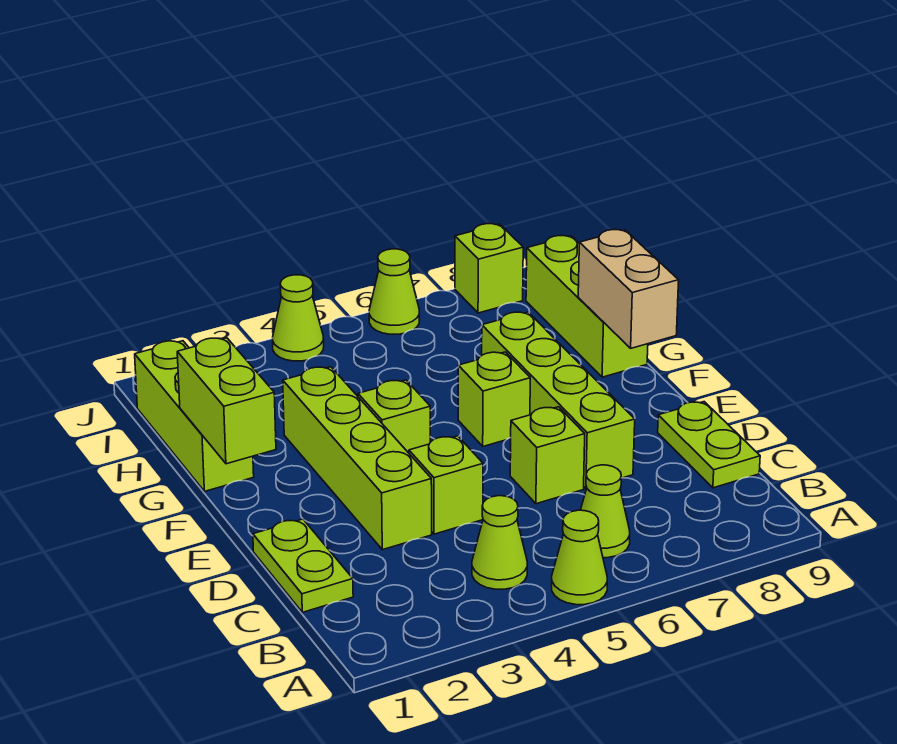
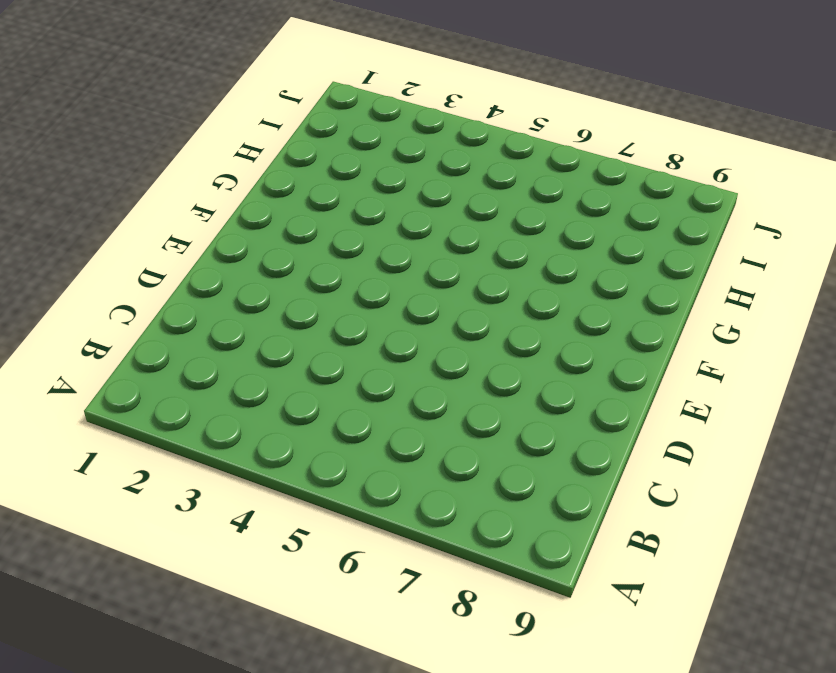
none -> lime 1x1 cone [552,510,607,605]
none -> lime 1x1 cone [472,496,527,589]
none -> lime 1x1 cone [581,465,630,558]

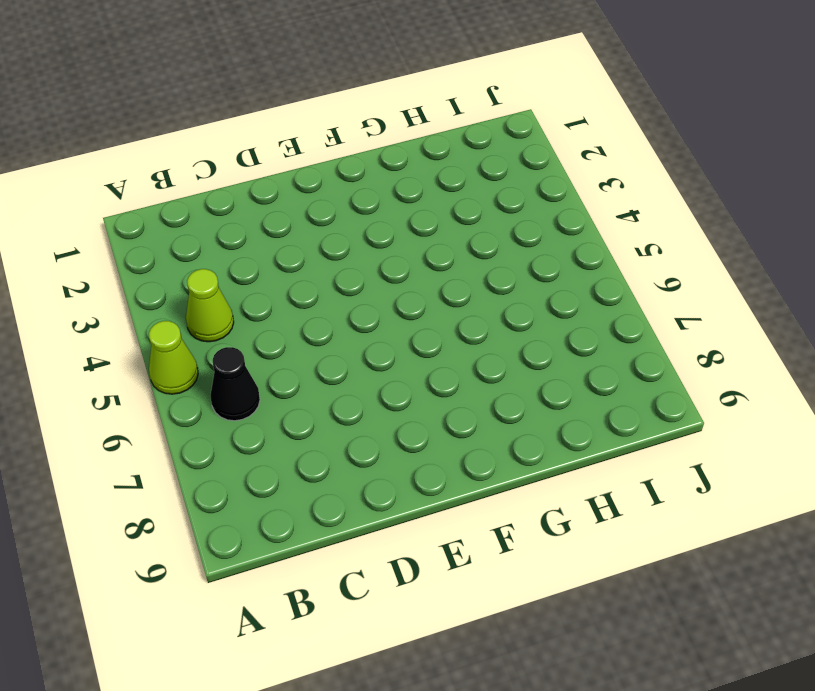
black 1x1 cone [211,347,260,421] -> lime 1x1 cone [581,465,630,558]
none -> lime 1x2 plate [253,519,353,612]
none -> lime 1x2 plate [658,402,760,488]
none -> lime 1x4 brick [283,367,432,550]

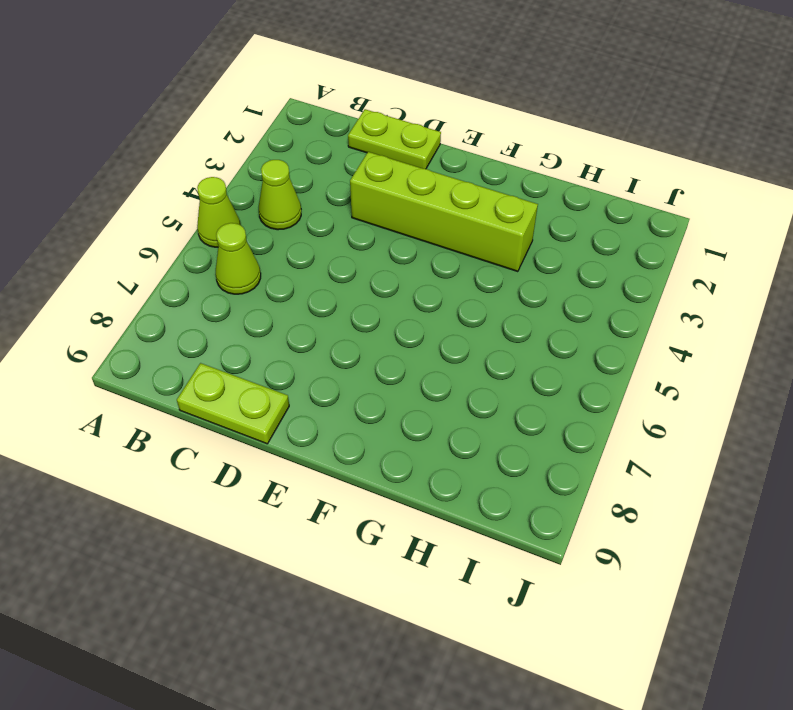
none -> lime 1x1 brick [409,436,483,534]
none -> lime 1x1 brick [510,407,585,504]
none -> lime 1x4 brick [482,312,635,489]

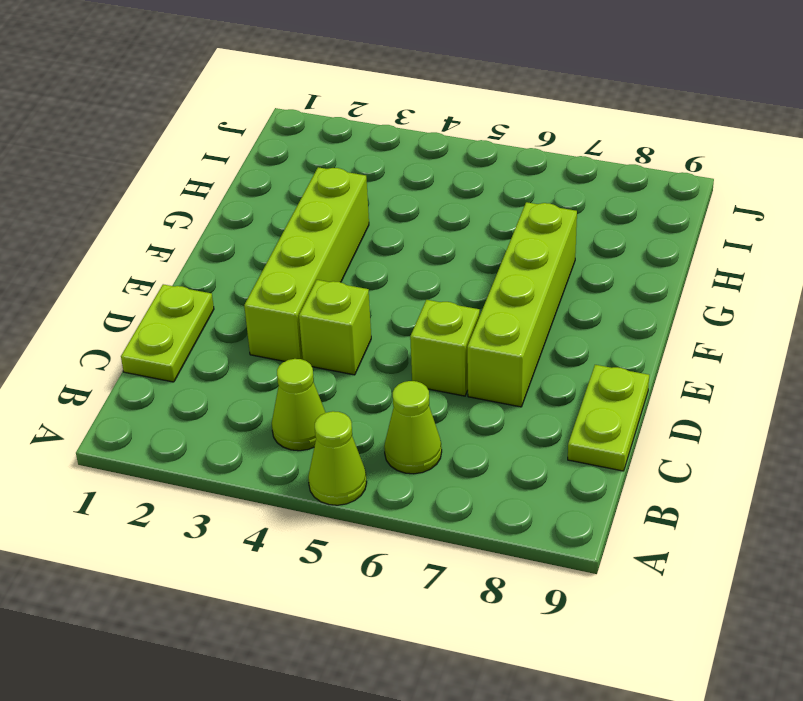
none -> lime 1x1 brick [358,380,430,453]
none -> lime 1x1 brick [458,352,530,446]
none -> lime 1x3 brick [135,341,254,491]

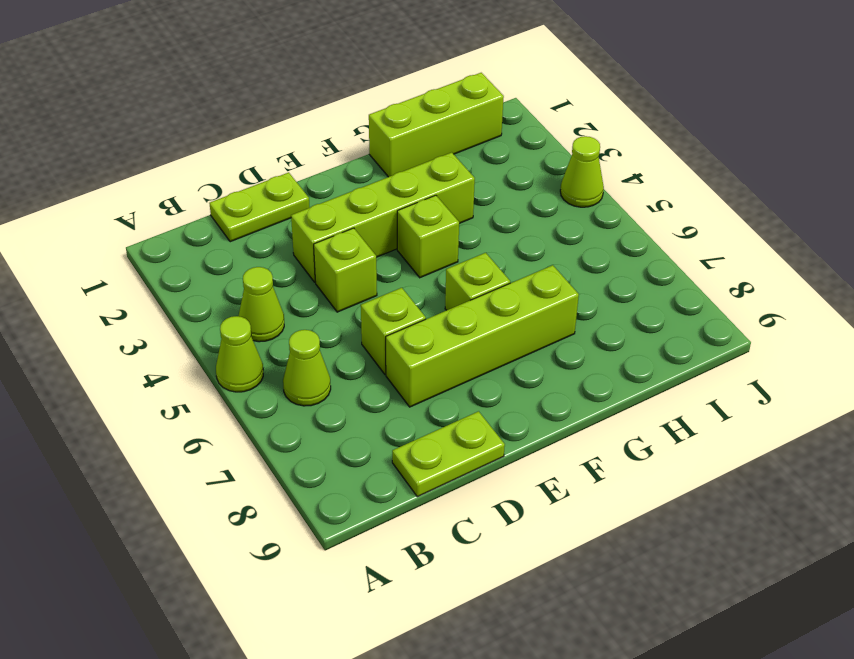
none -> lime 1x3 brick [526,236,648,377]
none -> lime 1x1 cone [369,249,419,334]
none -> lime 1x1 brick [455,224,523,313]

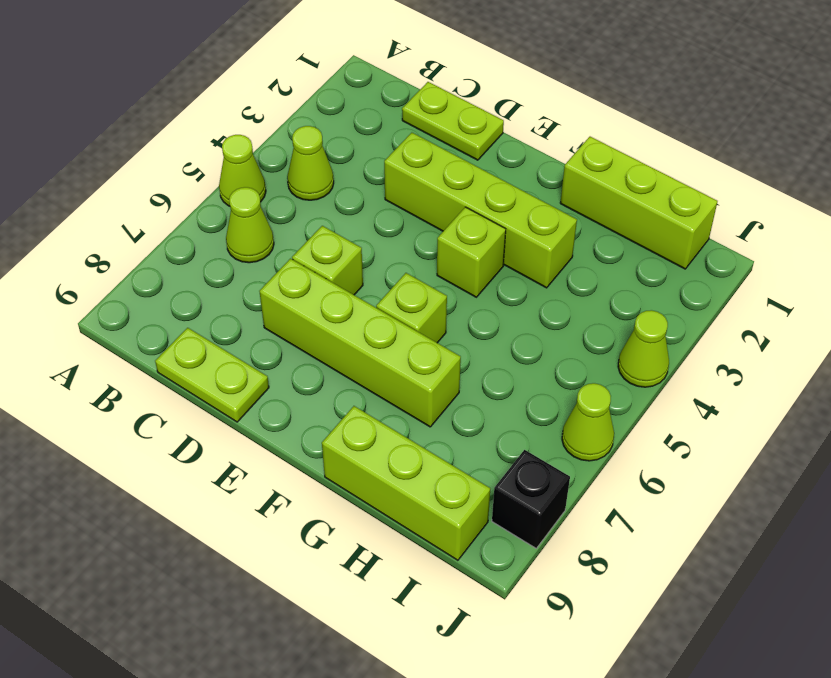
black 1x1 brick [492,450,570,548] -> lime 1x1 brick [455,224,523,313]
none -> lime 1x1 brick [409,436,483,534]
none -> lime 1x2 brick [177,338,276,464]
none -> tan 1x2 brick [578,230,679,348]

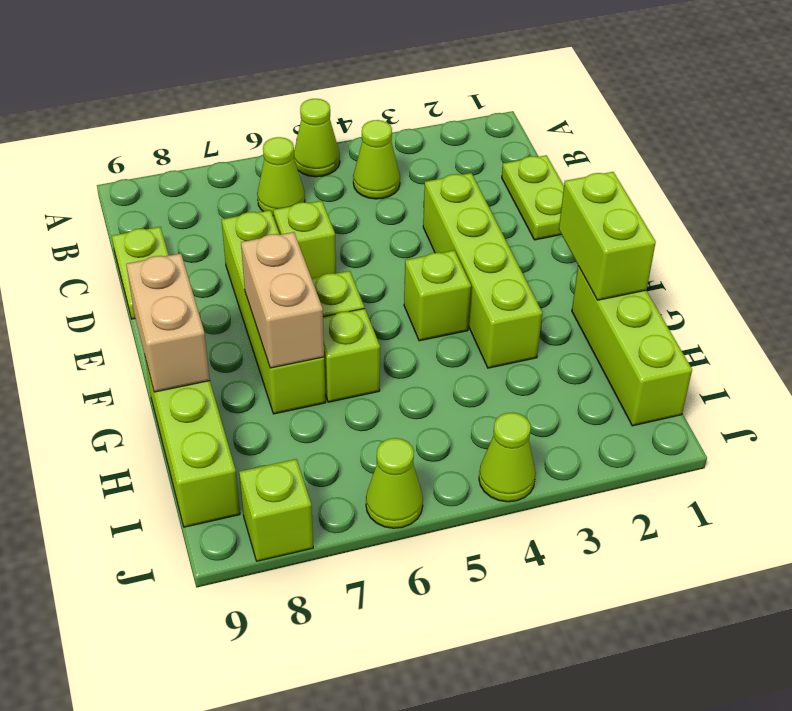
tan 1x2 brick [241,232,324,368] -> none
lime 1x1 brick [323,308,380,402] -> lime 1x1 brick moved to [409,436,483,534]

